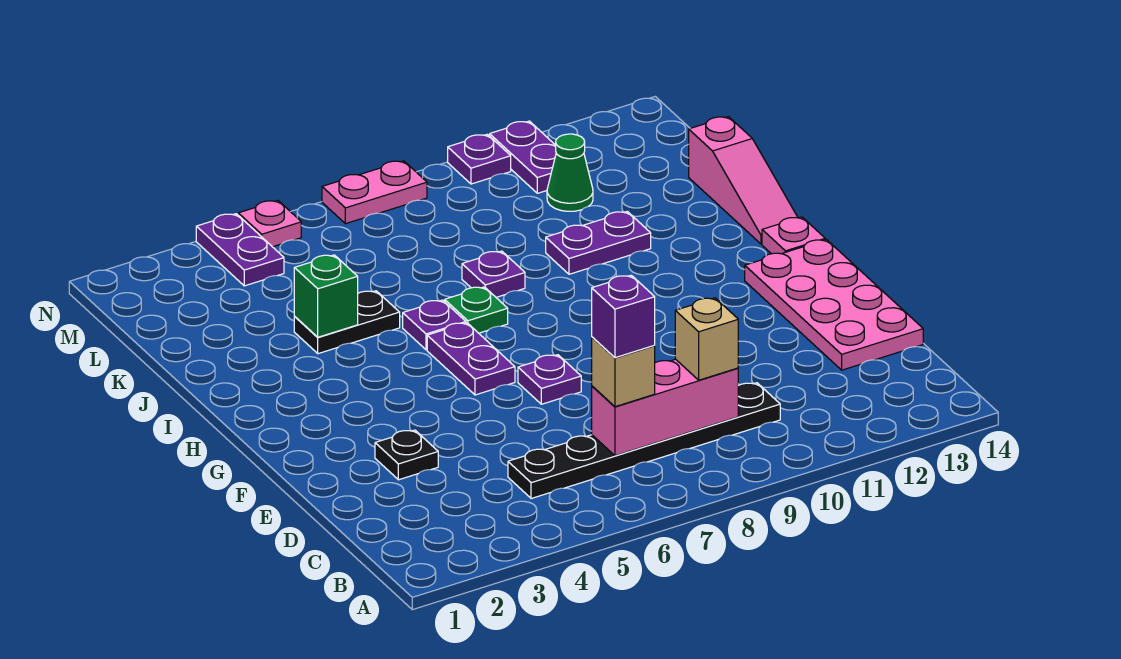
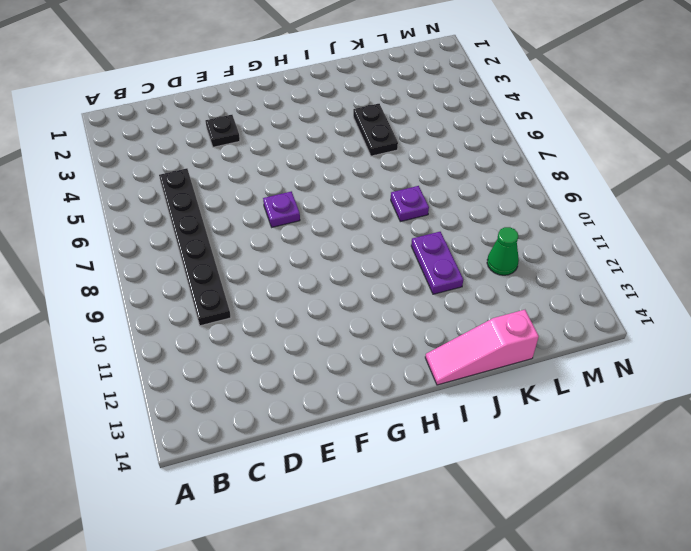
none -> pink 2x4 plate [745,240,923,370]
none -> purple 1x2 plate [427,323,515,395]
none -> pink 1x1 plate [762,217,825,254]

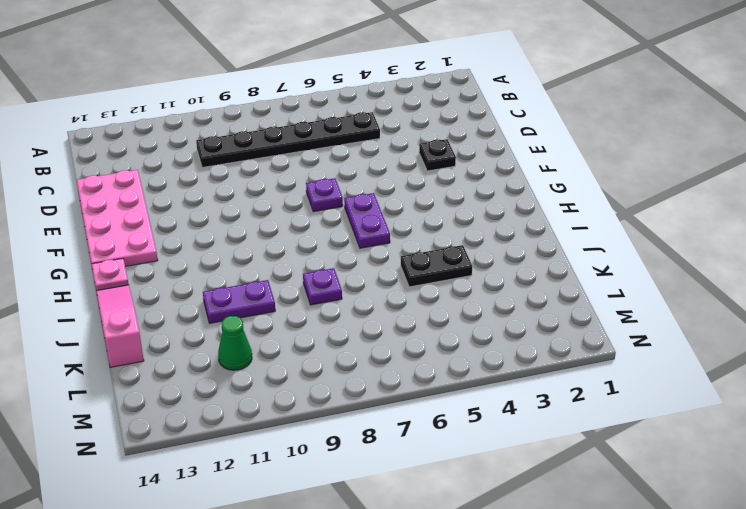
none -> purple 1x1 plate [403,300,466,350]
none -> green 1x1 plate [445,287,508,333]
none -> purple 1x2 plate [196,214,284,286]

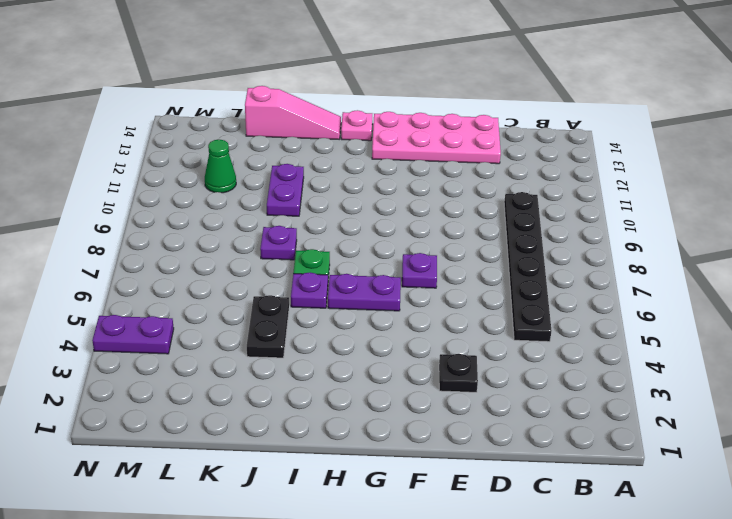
none -> purple 1x2 plate [490,121,556,193]
none -> pink 1x1 plate [238,201,301,247]
none -> pink 1x2 plate [322,161,427,224]

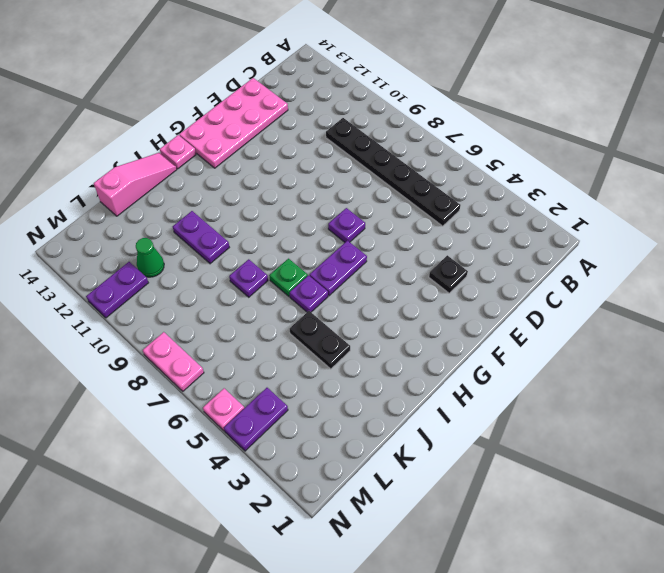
none -> purple 1x1 plate [448,134,511,184]
none -> pink 1x3 brick [592,359,738,456]
none -> green 1x1 brick [294,255,358,337]

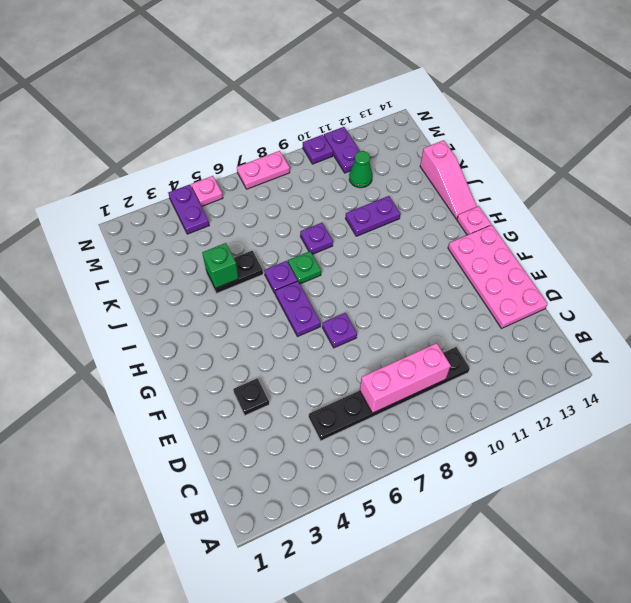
none -> tan 1x1 brick [592,337,655,407]
none -> tan 1x1 brick [675,298,738,380]
none -> purple 1x1 brick [592,275,655,358]

